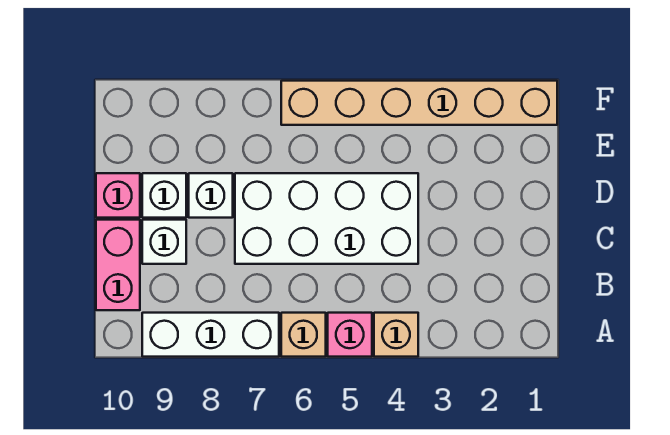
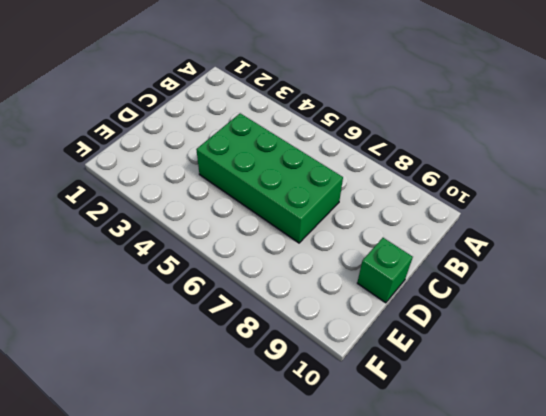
green 2x4 brick [196,113,343,243] -> white 2x4 brick [235,173,418,264]
green 1x1 brick [357,238,413,303] -> pink 1x1 brick [96,173,140,218]
none -> tan 1x1 brick [374,313,418,357]
none -> pink 1x1 brick [328,313,372,357]

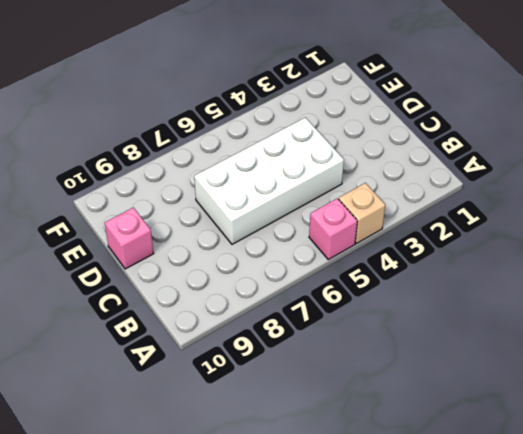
none -> tan 1x1 brick [281,313,326,357]
none -> white 1x3 brick [142,313,279,357]

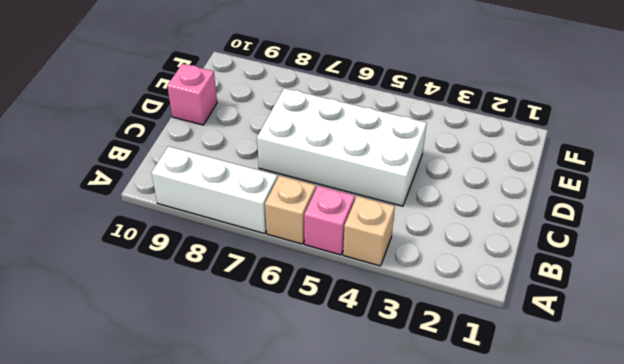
none -> pink 1x2 brick [96,220,140,310]
none -> white 1x1 brick [142,220,186,264]

